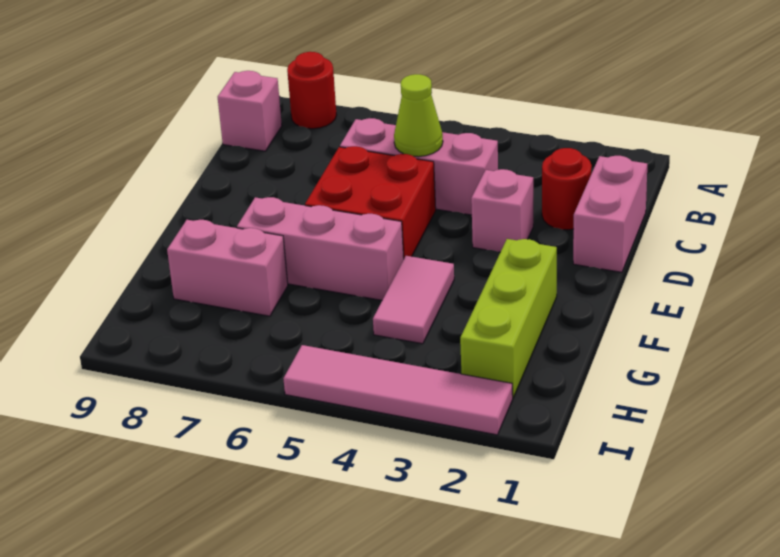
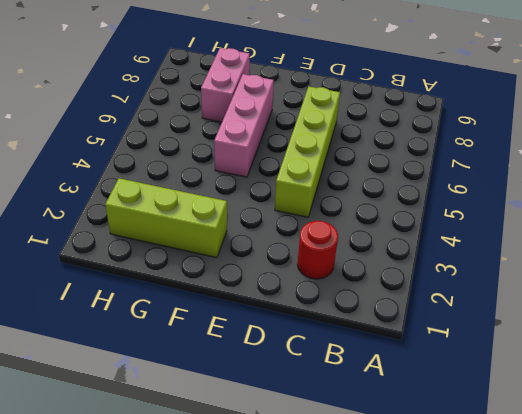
lime 1x4 brick [275,87,340,217] -> red 2x2 brick [305,146,436,258]
none -> red 1x1 round brick [287,52,336,129]
none -> pink 1x1 brick [218,71,282,151]
none -> pink 1x2 brick [573,156,647,272]

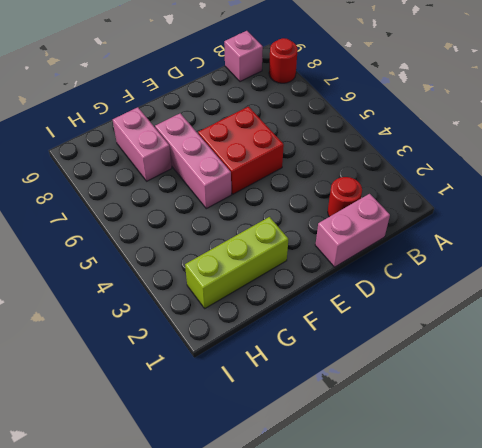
none -> pink 1x3 brick [340,118,498,215]
none -> pink 1x1 brick [471,169,533,252]
none -> pink 1x2 tile [373,256,454,344]

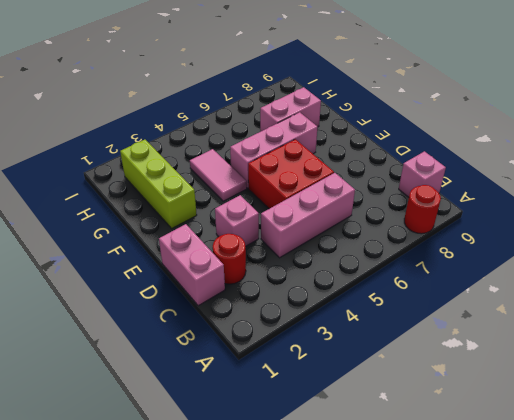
none -> pink 1x4 tile [283,345,513,435]
none -> lime 1x1 cone [394,74,443,157]

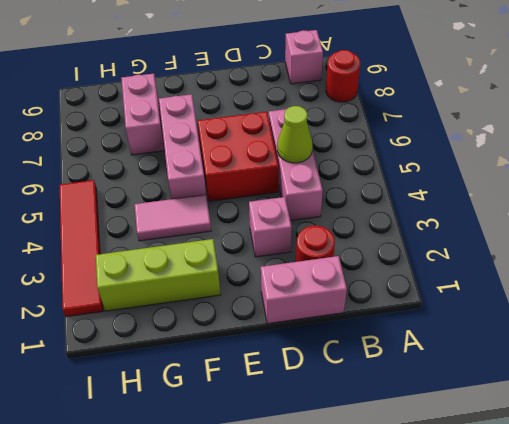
red 1x4 tile [60,180,103,317] -> pink 1x4 tile [283,345,513,435]

